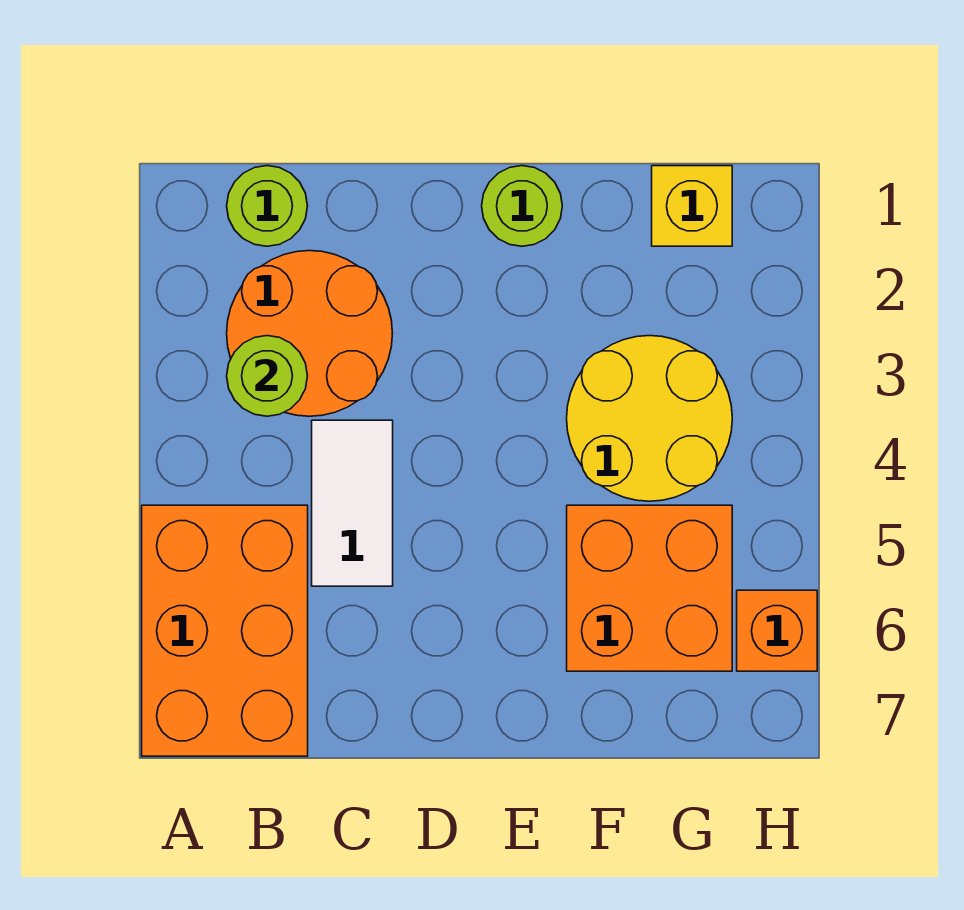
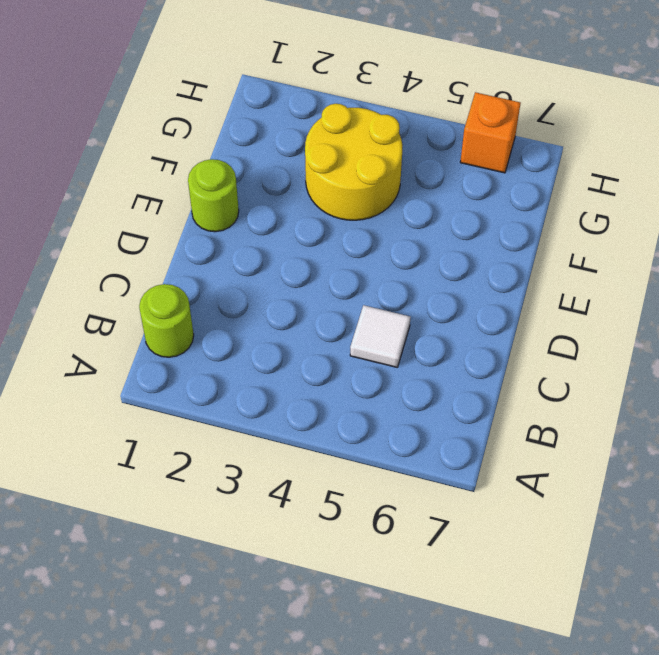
white 1x1 tile [350,305,410,367] -> white 1x2 tile [312,420,393,586]
none -> orange 2x3 brick [142,505,308,756]
none -> orange 2x2 round brick [227,251,392,416]

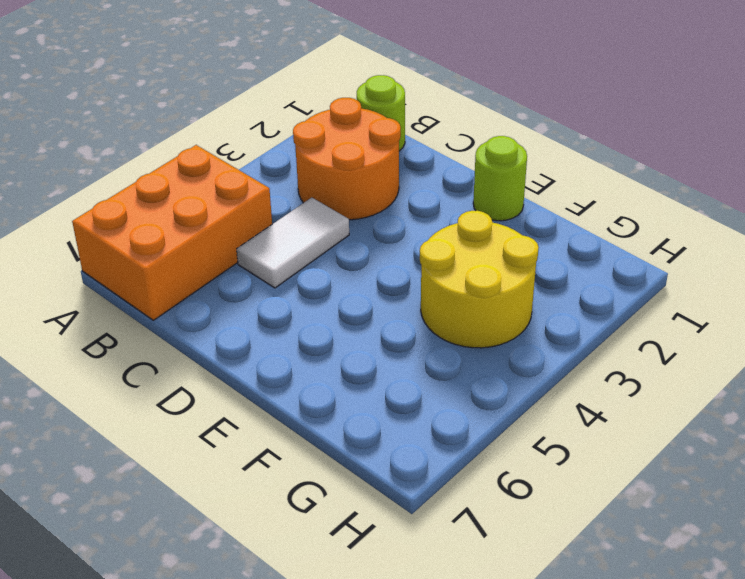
none -> orange 2x2 brick [567,505,732,671]
none -> yellow 1x1 brick [652,166,732,246]

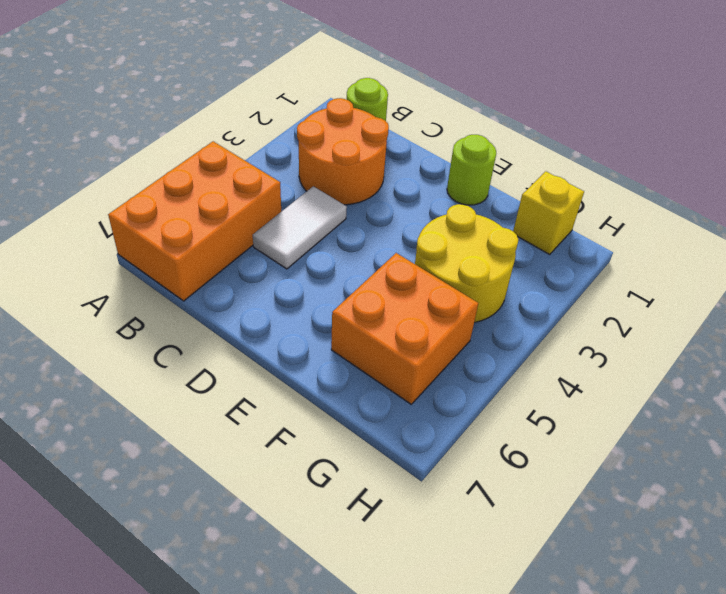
none -> orange 1x1 brick [737,590,817,671]
none -> lime 1x1 round brick [227,336,307,416]

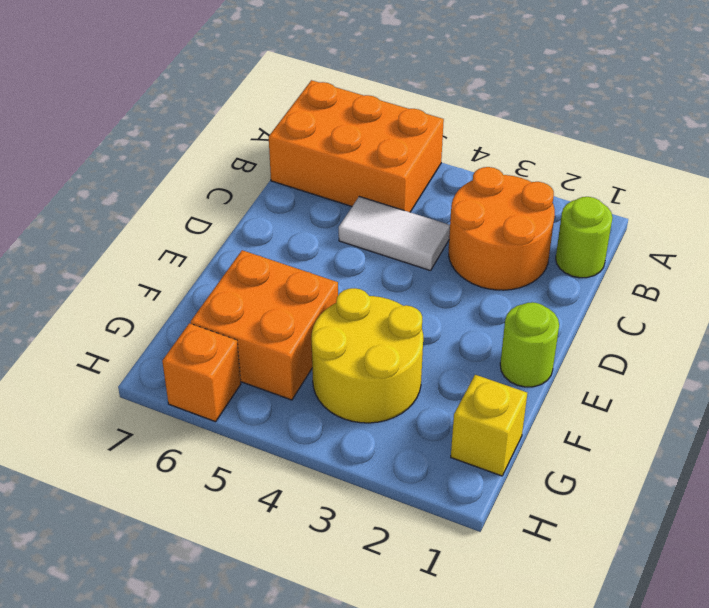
none -> lime 1x1 round brick [227,336,307,416]

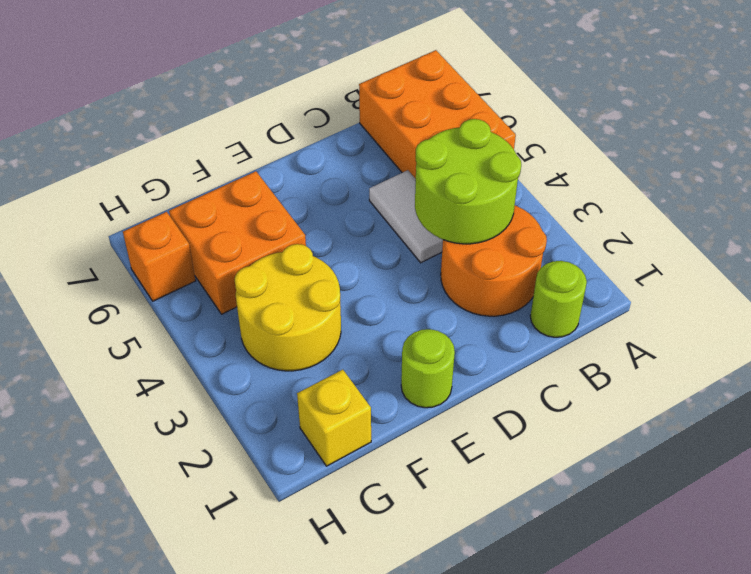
lime 2x2 round brick [415,119,521,244] -> lime 1x1 round brick [227,336,307,416]

